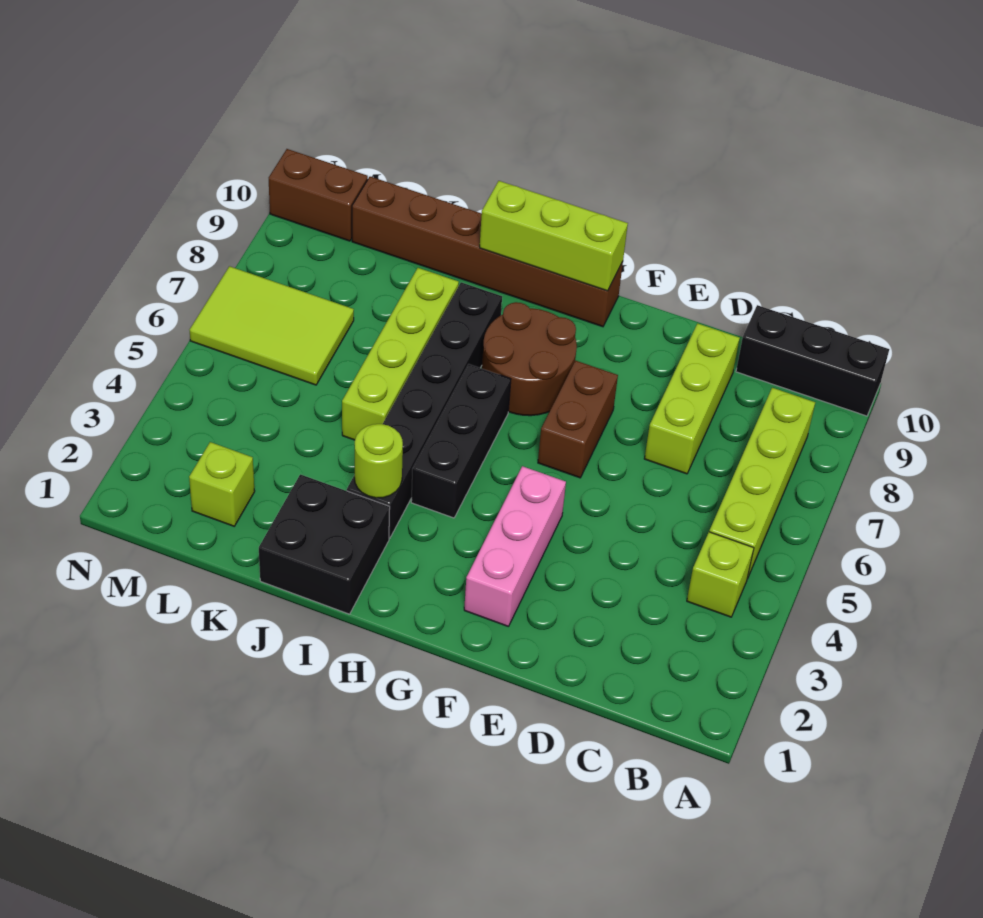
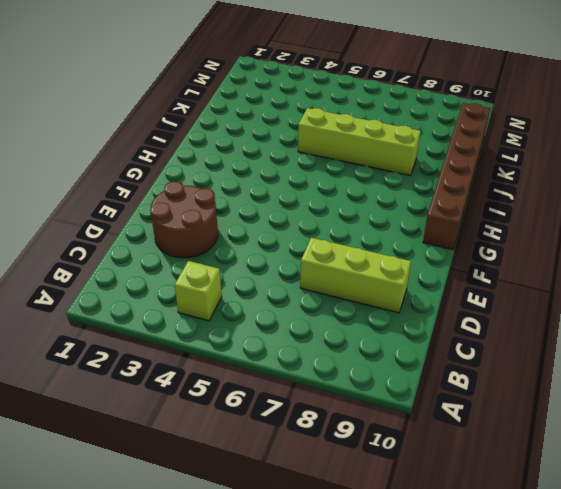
brown 2x2 round brick [150,181,218,258] -> brown 2x2 round brick moved to [482,302,577,416]
none -> black 1x3 brick [736,305,889,416]
none -> lime 1x4 brick [709,388,815,579]
none -> pink 1x3 brick [464,466,566,627]

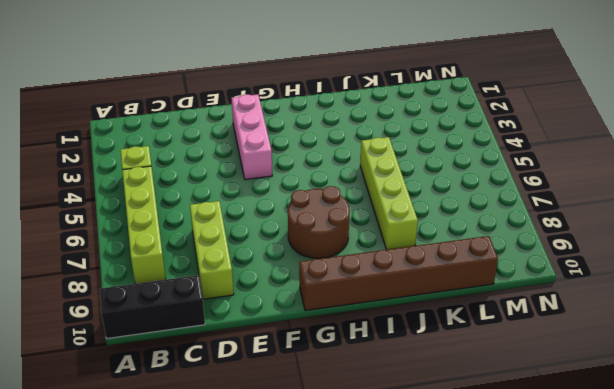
none -> brown 1x2 brick [538,360,618,478]
none -> black 1x3 brick [411,364,511,518]
none -> black 2x2 brick [259,474,390,614]

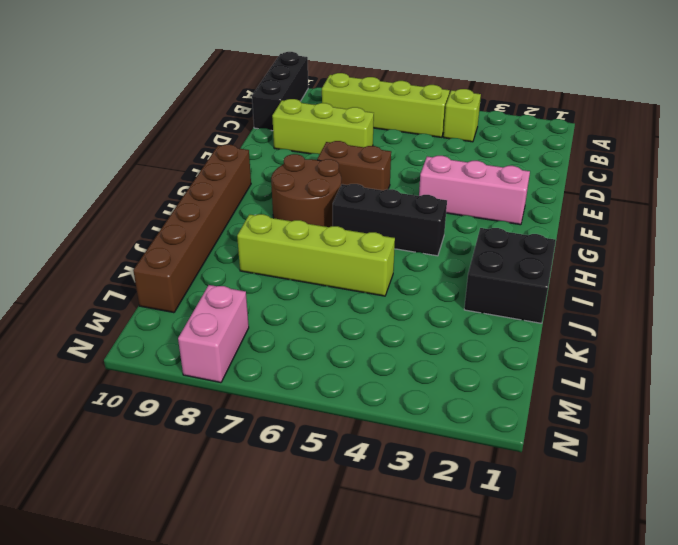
pink 1x2 brick [178,285,249,383] -> none
none -> black 1x6 brick [347,282,502,539]
none -> lime 1x1 brick [189,442,255,526]
none -> lime 2x3 tile [190,266,354,385]

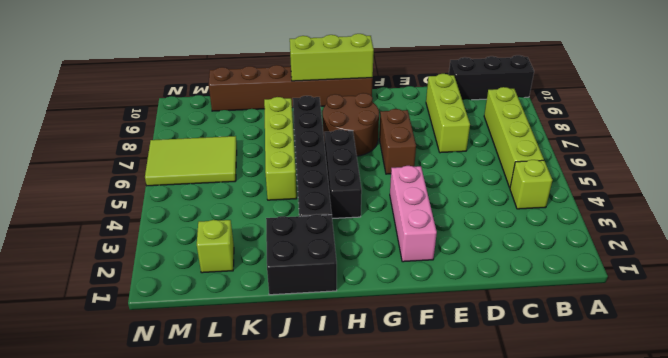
none -> brown 1x2 brick [269,149,368,241]
none -> lime 1x1 round brick [355,424,403,498]

